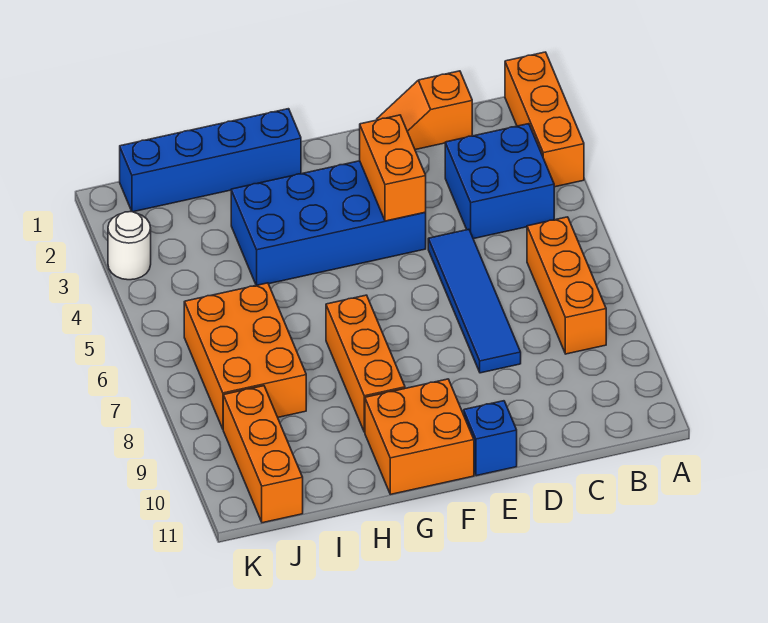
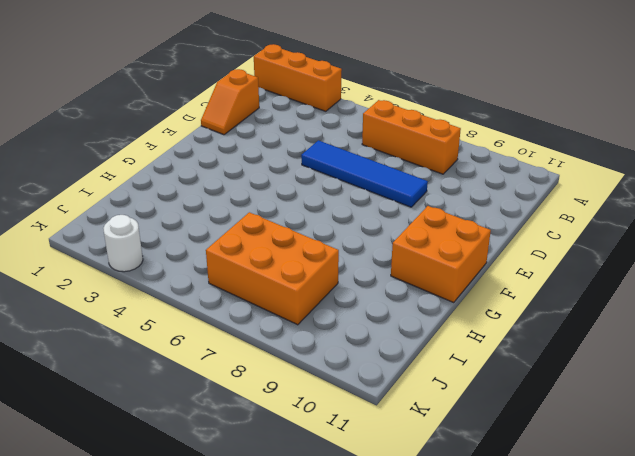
none -> blue 2x2 brick [445,124,554,239]
none -> blue 2x4 brick [231,161,426,285]
none -> blue 1x1 brick [464,401,517,476]

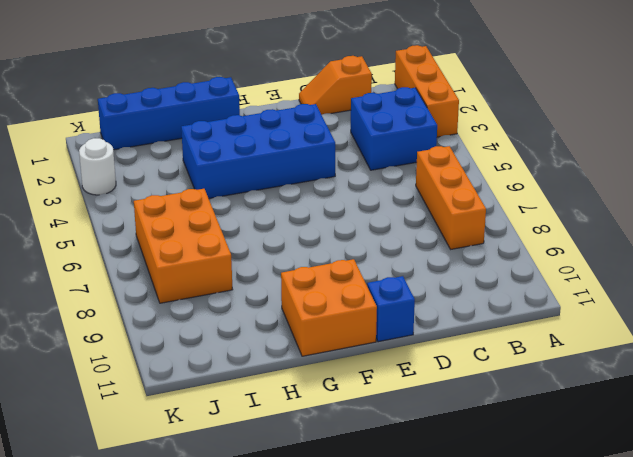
none -> blue 1x4 tile [428,229,521,373]
none -> orange 1x3 brick [326,295,405,432]
none -> orange 1x3 brick [223,386,303,523]

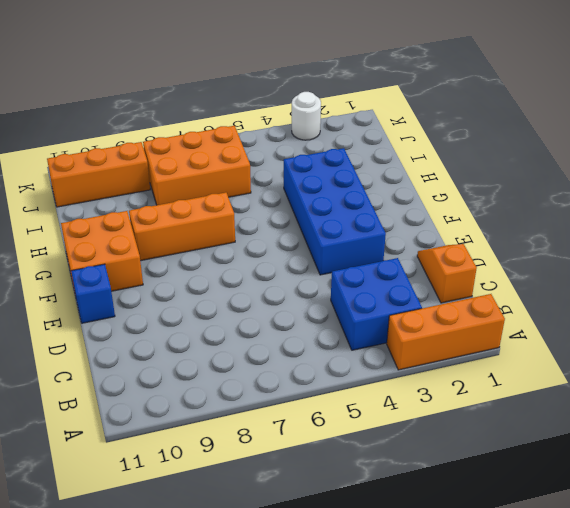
none -> orange 1x3 brick [527,217,606,354]
none -> blue 1x4 tile [428,229,521,373]
none -> blue 1x4 brick [120,109,301,212]

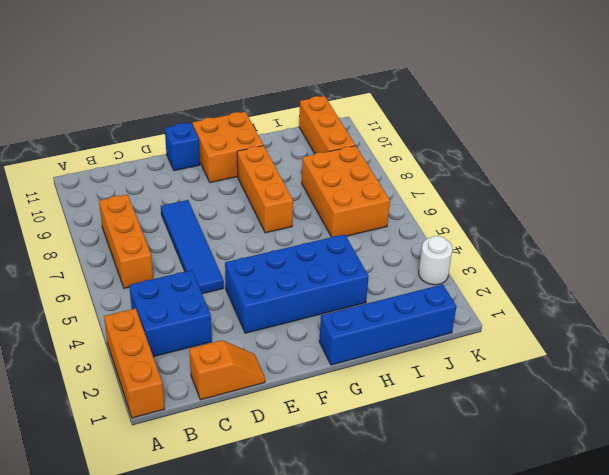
none -> orange 1x2 brick [360,115,426,221]

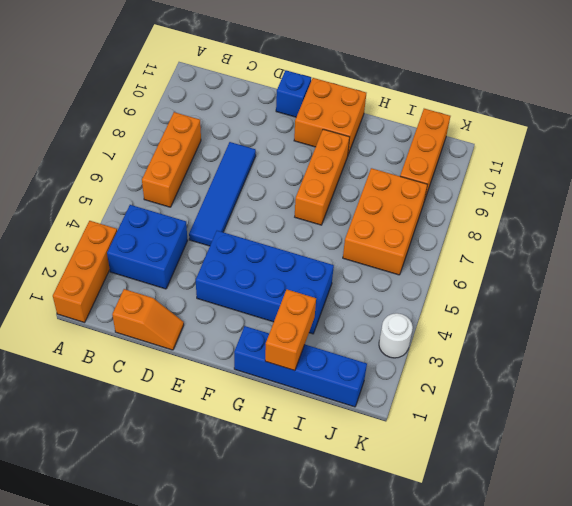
orange 1x2 brick [265,290,316,371] -> orange 1x2 brick moved to [360,115,426,221]

